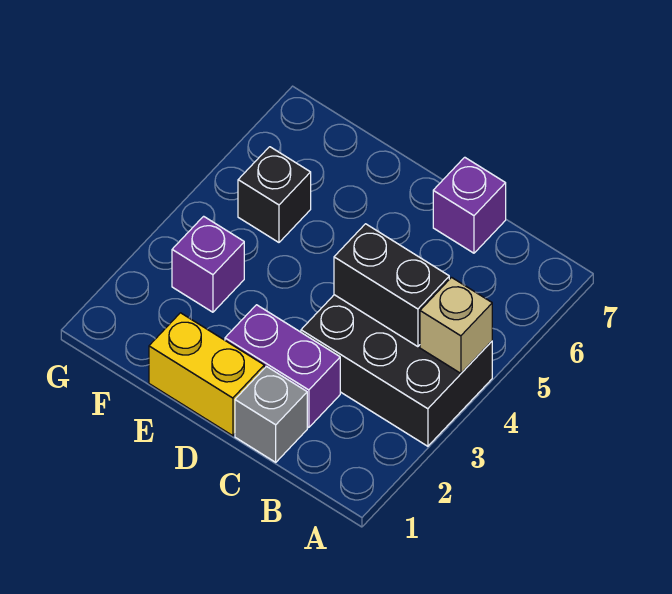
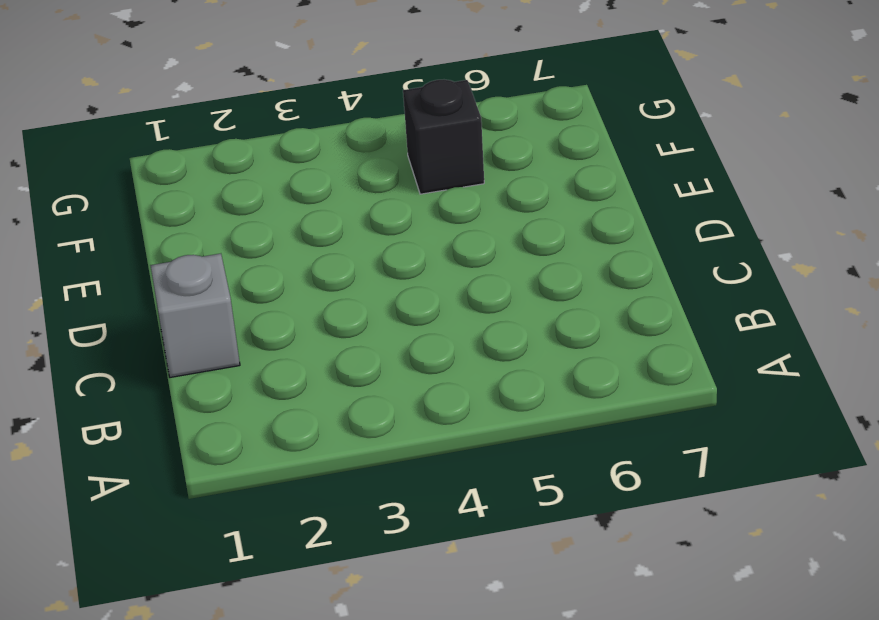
none -> black 2x3 brick [301,295,492,446]
none -> purple 1x2 brick [225,305,340,428]

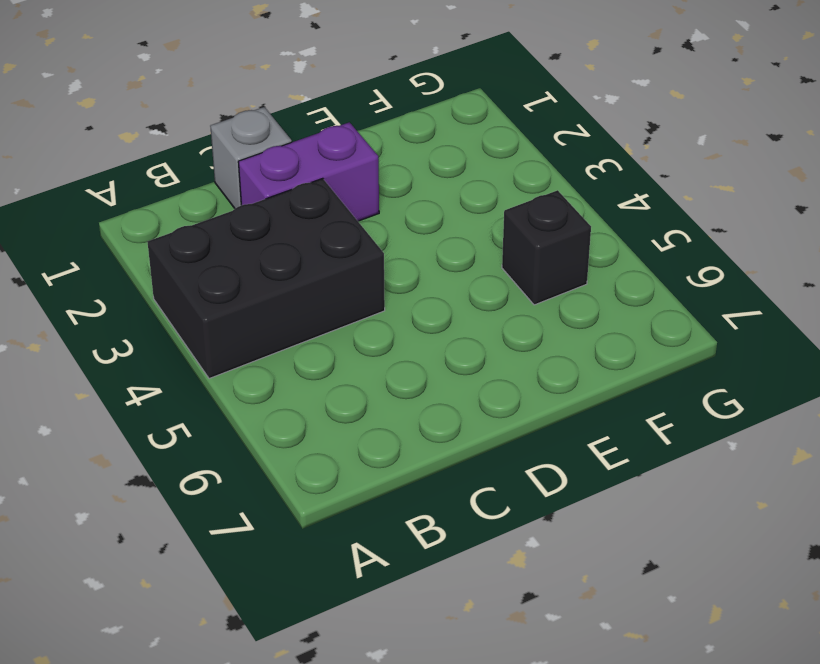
none -> purple 1x1 brick [433,157,506,253]
none -> yellow 1x2 brick [149,313,264,436]

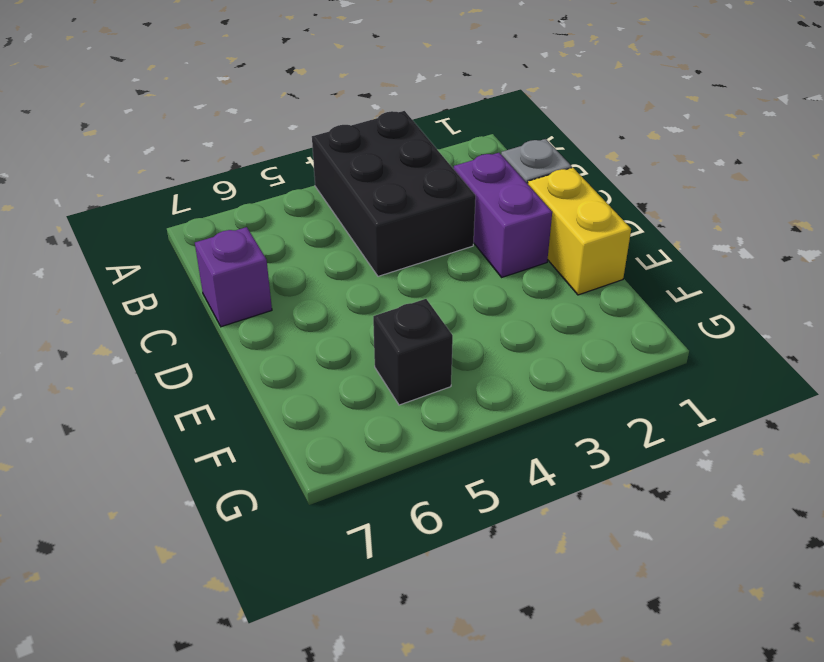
none -> purple 1x1 brick [172,216,244,312]
none -> tan 1x1 brick [420,278,492,373]

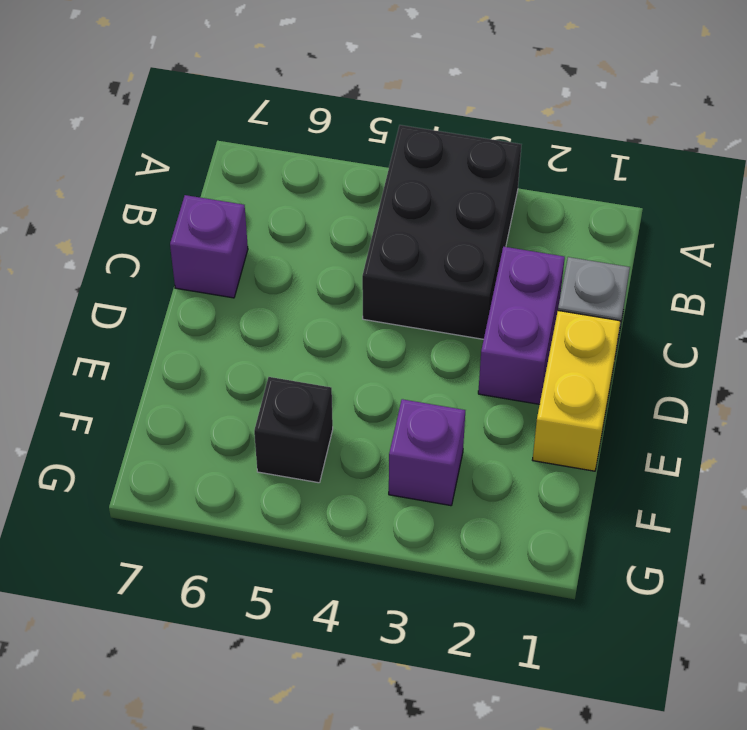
none -> tan 1x1 brick [420,278,492,373]
none -> black 1x2 brick [334,224,449,347]

